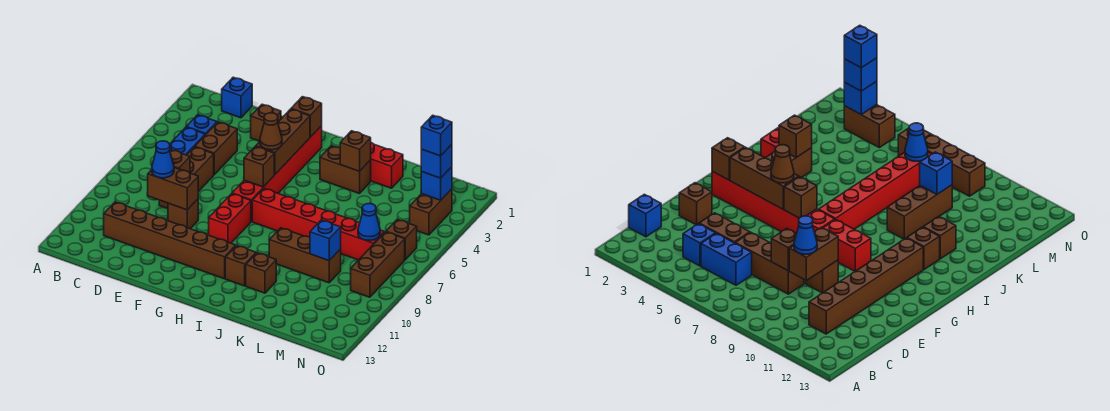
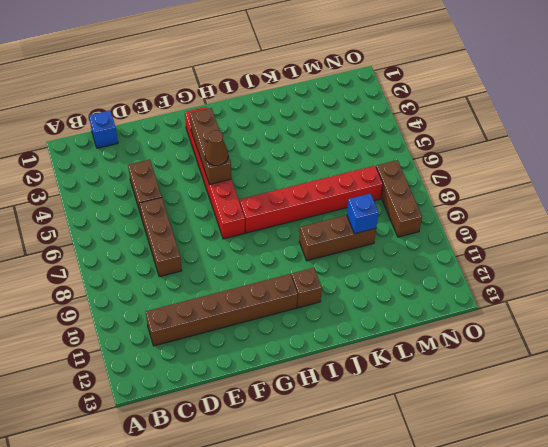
none -> blue 1x1 brick [186,115,217,135]
none -> blue 1x2 brick [170,127,205,155]
none -> brown 1x1 brick [251,104,281,141]
none -> brown 1x1 brick [168,199,198,229]

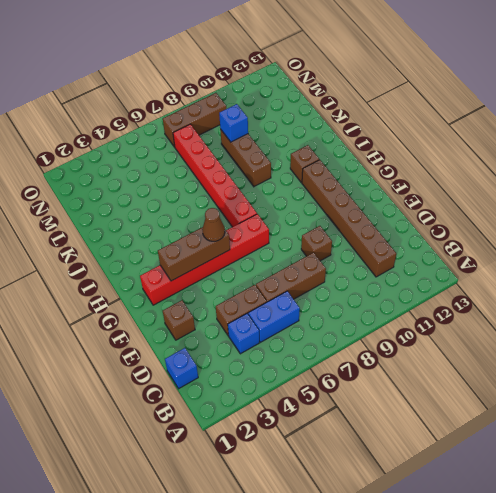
none -> red 1x2 brick [209,194,251,243]
none -> brown 1x2 brick [320,146,371,194]
none -> red 1x2 brick [371,143,403,188]
none -> brown 1x1 brick [246,253,276,293]

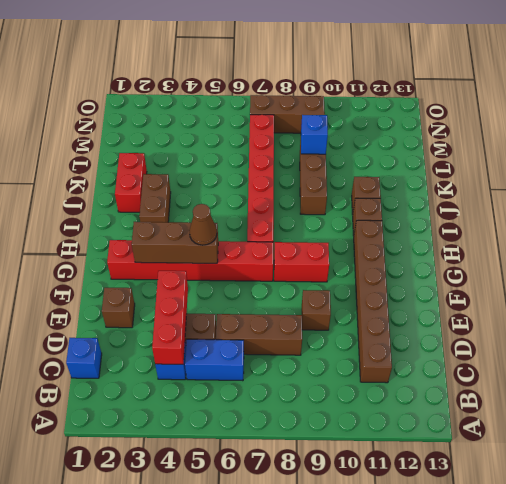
red 1x3 brick [152,271,188,364] -> none
none -> brown 1x2 brick [410,189,452,235]
none -> brown 1x1 brick [386,219,417,260]
none -> brown 1x1 brick [170,150,190,173]
none -> brown 1x2 brick [147,168,198,210]

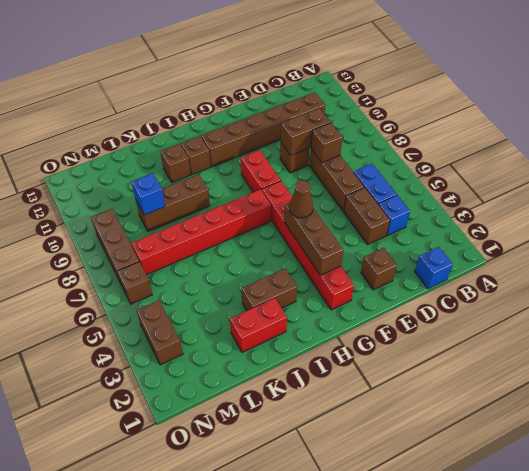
none -> brown 1x1 brick [291,97,322,137]
none -> brown 1x1 brick [244,146,274,187]
none -> brown 1x1 brick [340,131,371,171]
none -> blue 1x1 cone [358,204,380,241]

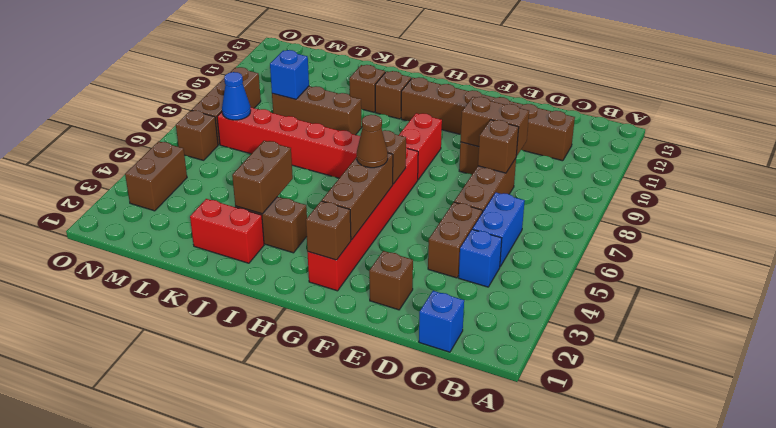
brown 1x2 brick [232,141,293,214] -> brown 1x1 brick [340,131,371,171]
none -> blue 1x1 brick [421,167,452,200]
none -> blue 1x1 cone [152,141,174,178]
none -> blue 1x1 brick [421,145,452,178]
none -> blue 1x1 brick [421,115,452,156]

